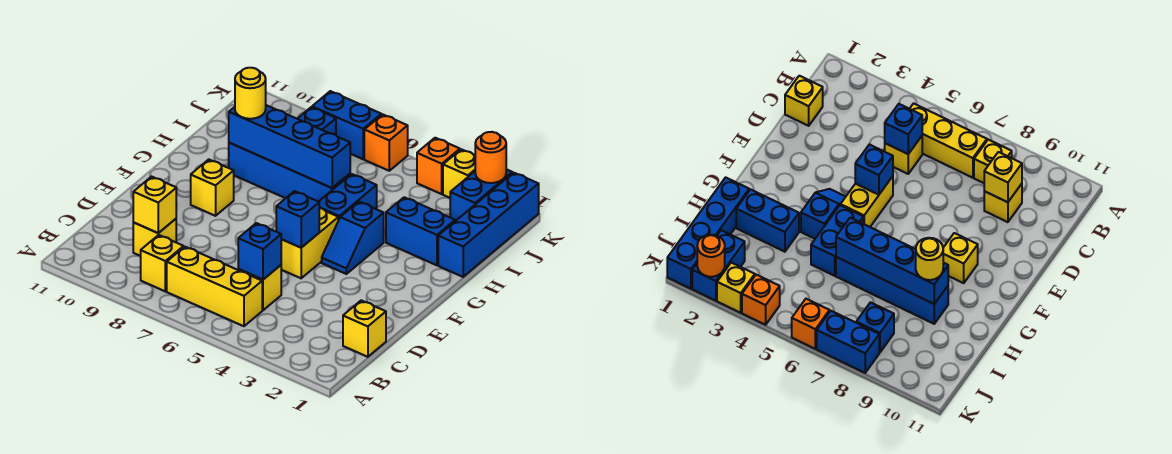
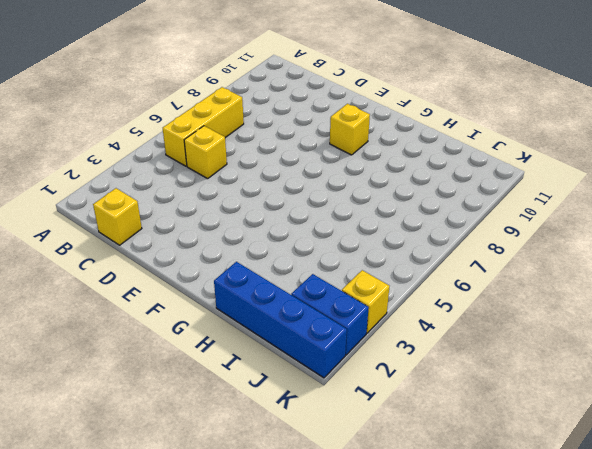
none -> yellow 1x1 brick [141,235,184,291]
none -> yellow 1x1 brick [133,219,176,256]
none -> yellow 1x2 brick [281,208,338,278]

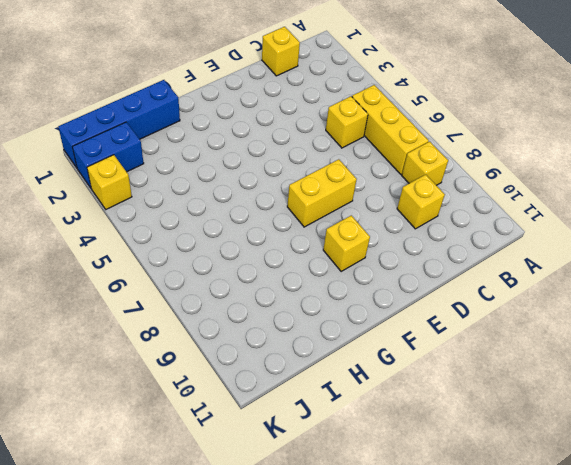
yellow 1x2 brick [287,159,357,227] -> yellow 1x2 brick moved to [281,208,338,278]
none -> blue 1x2 slope [322,202,384,274]
none -> blue 1x2 brick [319,174,377,220]
none -> blue 1x2 brick [386,197,455,265]

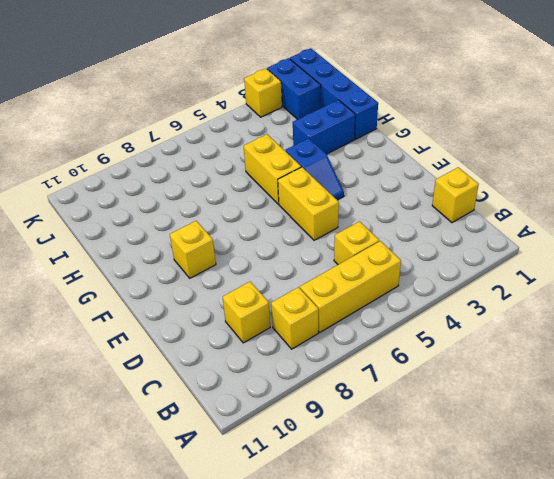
yellow 1x2 brick [244,134,301,204] -> blue 1x2 brick [319,174,377,220]
none -> blue 1x4 brick [229,143,350,202]
none -> blue 1x1 brick [297,107,336,135]
none -> orange 1x1 brick [417,138,460,194]

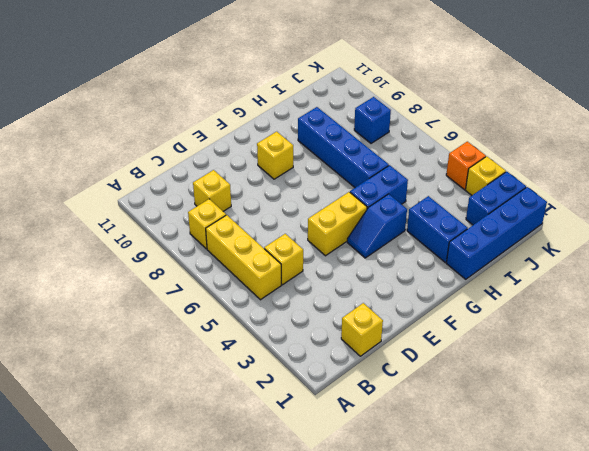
none -> orange 1x1 brick [364,114,408,171]
none -> blue 1x2 brick [312,91,381,159]
none -> blue 1x1 brick [238,223,281,280]

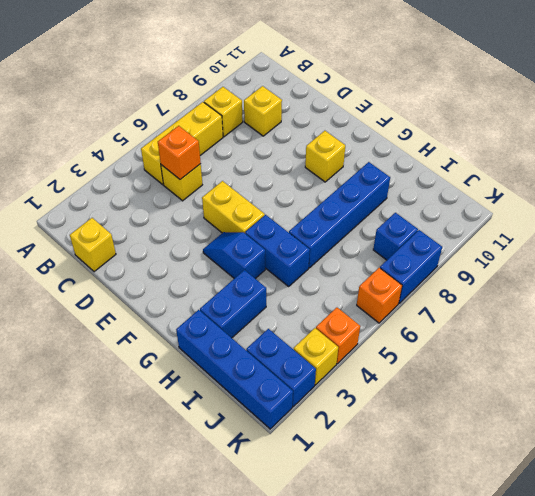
orange 1x1 brick [158,126,201,180] -> blue 1x1 brick [238,223,281,280]
none -> yellow 1x1 brick [133,177,176,233]
none -> blue 1x1 brick [276,191,319,248]
none -> blue 1x4 brick [229,105,350,188]

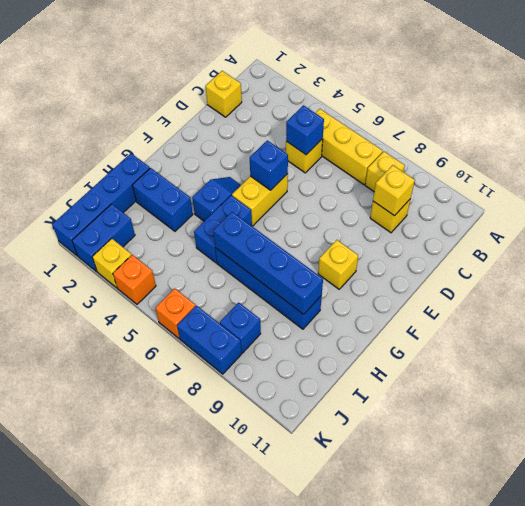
none -> orange 1x1 round brick [475,132,506,183]
none -> yellow 1x1 round brick [235,68,266,119]

